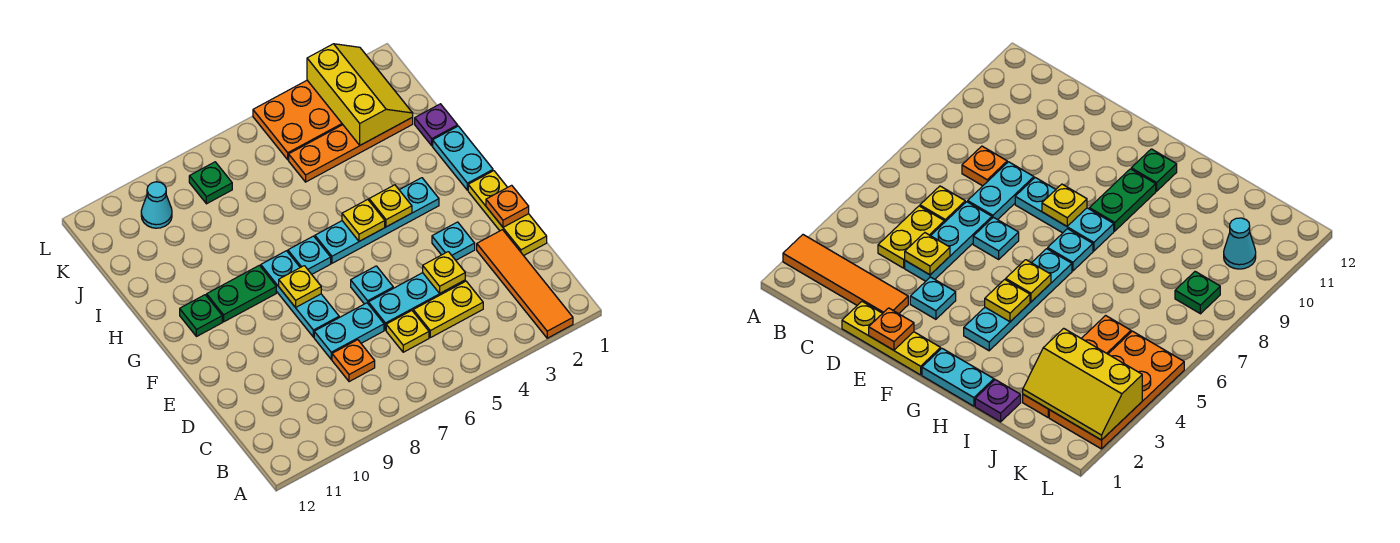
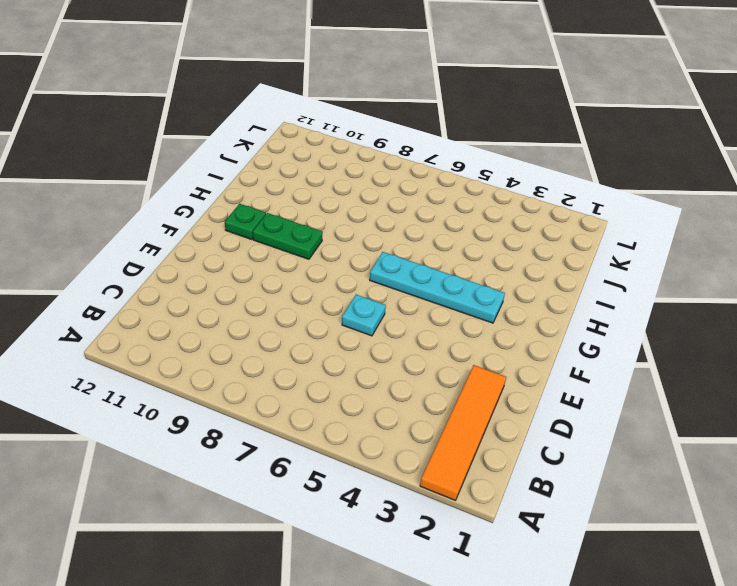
none -> yellow 1x2 plate [413,281,483,338]
none -> yellow 1x1 plate [386,311,429,352]
none -> orange 1x1 plate [332,340,375,382]

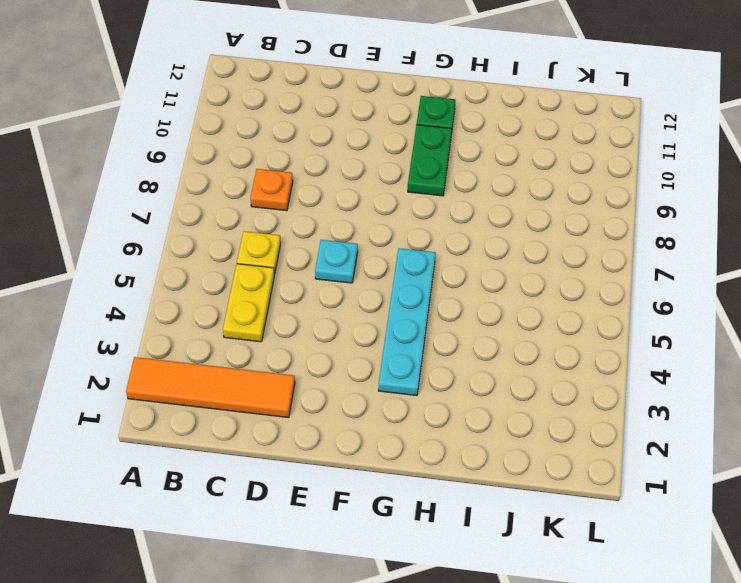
none -> yellow 1x3 plate [468,171,547,256]
none -> cyan 1x3 plate [368,273,465,330]
none -> cyan 1x2 plate [314,303,384,359]

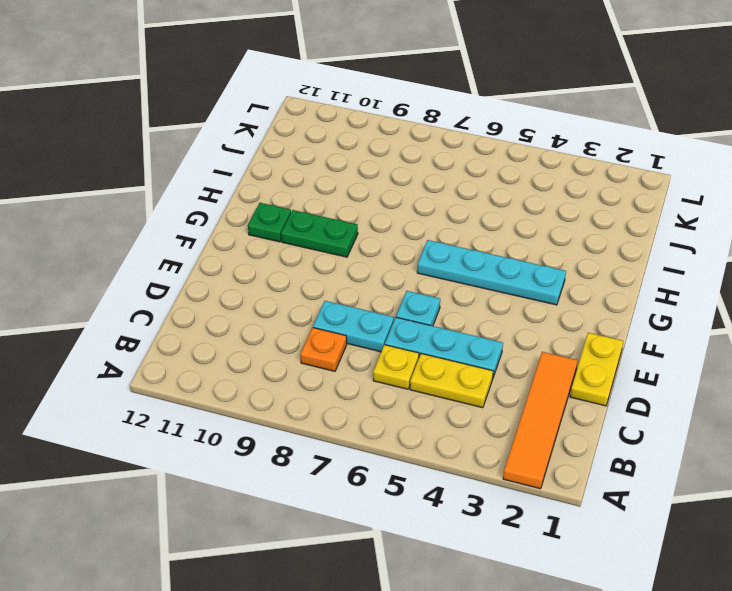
yellow 1x2 plate [570,333,623,406] -> yellow 1x3 plate [468,171,547,256]
none -> cyan 1x1 plate [432,222,475,260]
none -> cyan 1x3 plate [261,251,339,337]
none -> cyan 1x2 plate [433,126,493,190]

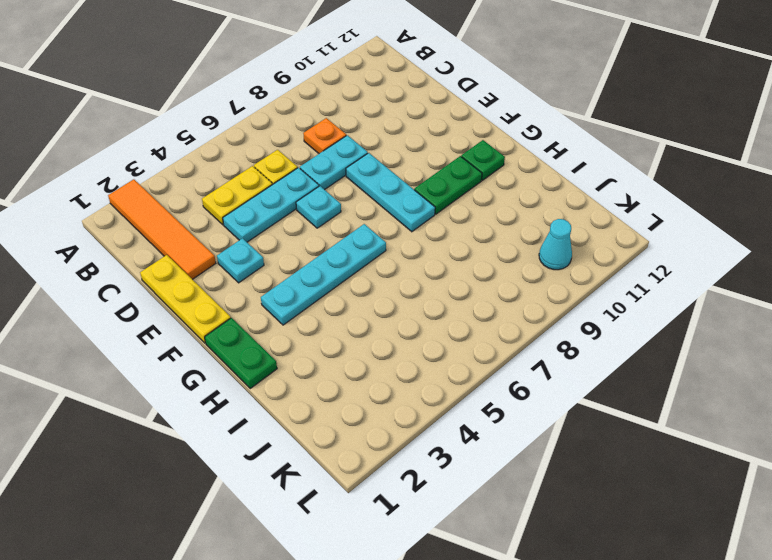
green 1x2 plate [205,318,277,389] -> cyan 1x2 plate [433,126,493,190]
none -> cyan 1x1 plate [288,236,331,274]
none -> purple 1x1 plate [415,104,458,146]
none -> orange 1x4 plate [289,118,413,182]

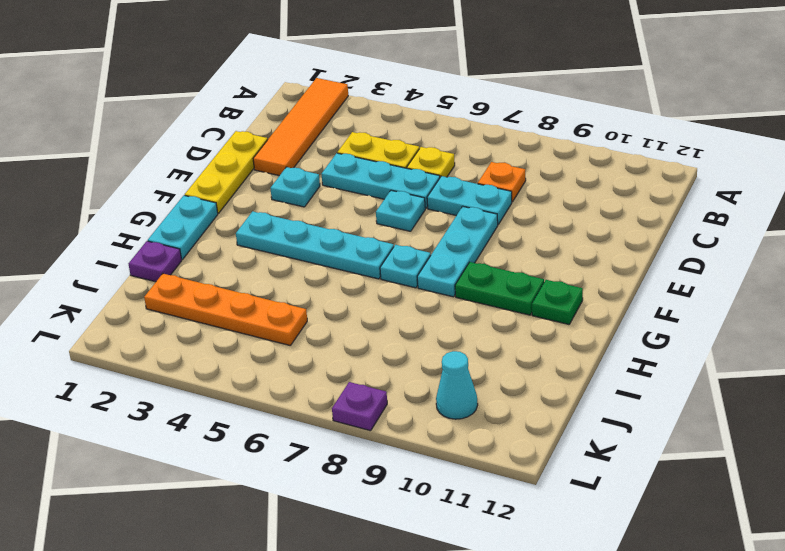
purple 1x1 plate [332,382,387,431] -> none
none -> orange 2x4 plate [253,80,343,160]
none -> green 1x1 plate [189,162,232,204]
none -> yellow 1x1 plate [423,252,465,293]

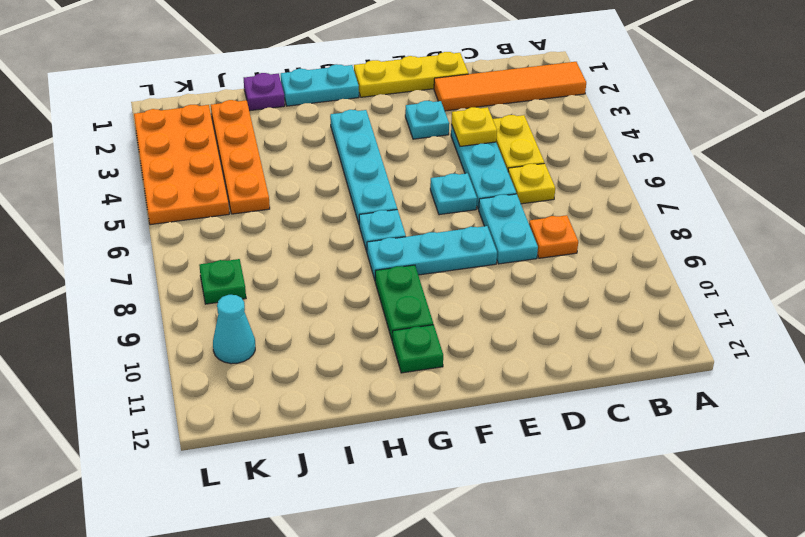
none -> orange 1x1 plate [486,185,529,227]
none -> yellow 1x1 plate [279,266,321,308]
none -> yellow 1x1 plate [369,185,412,227]

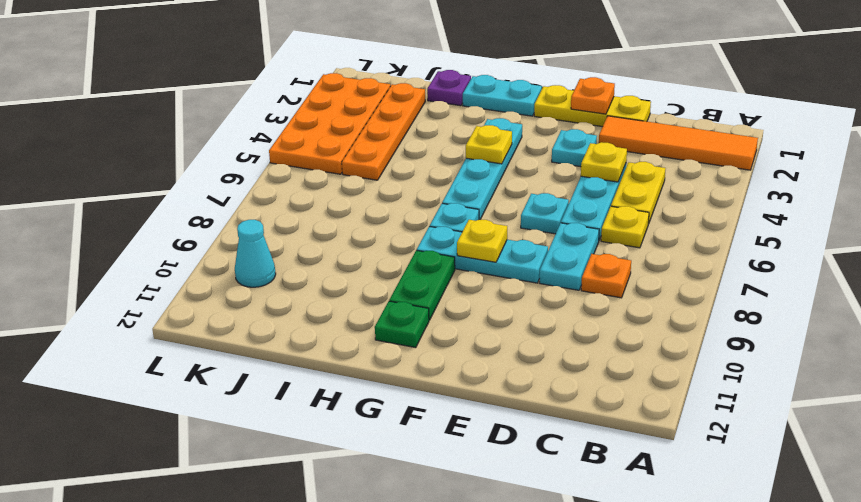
none -> green 1x1 plate [189,162,232,204]
none -> yellow 1x1 plate [342,199,385,241]
none -> yellow 2x3 slope [307,44,413,145]

